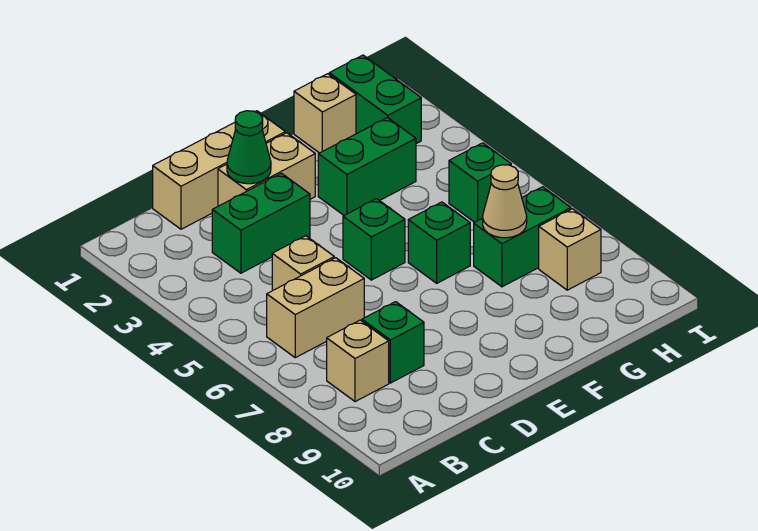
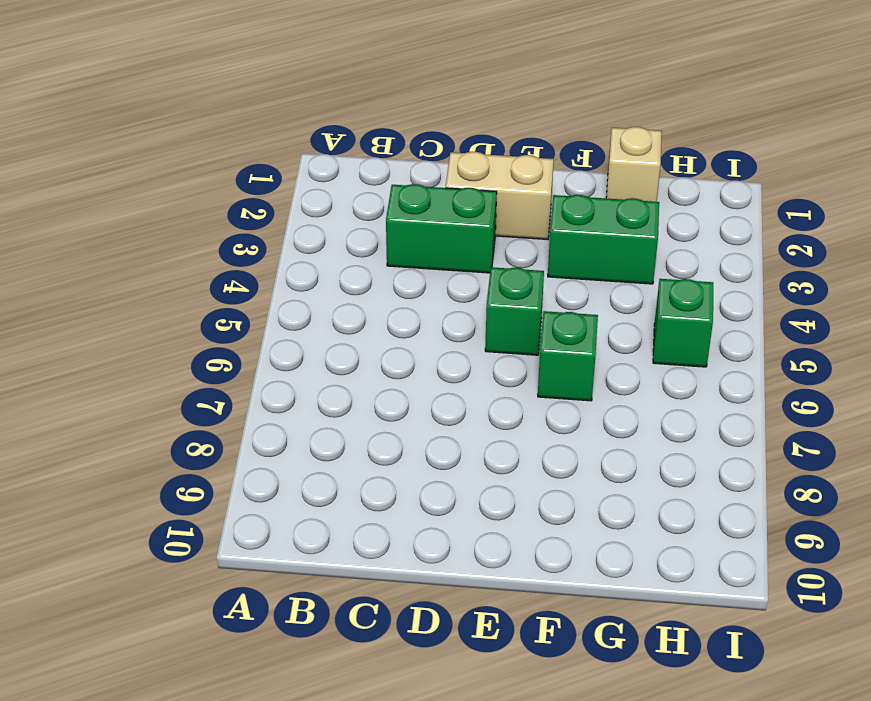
none -> tan 1x2 brick [267,258,364,358]
none -> tan 1x1 brick [327,320,389,402]
none -> tan 1x3 brick [153,111,285,229]

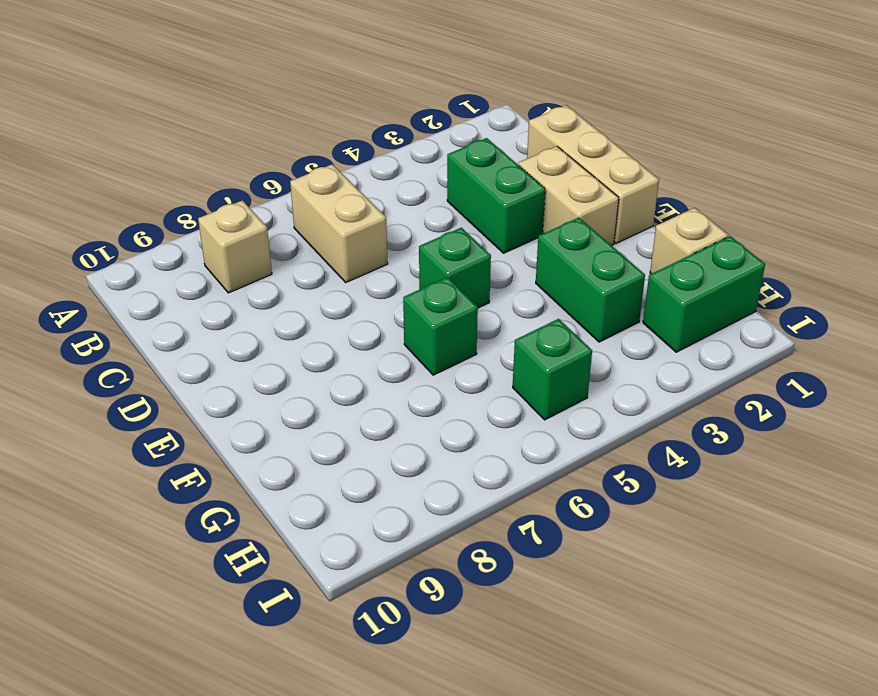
none -> tan 1x1 brick [272,236,334,291]
none -> green 1x1 brick [362,302,424,383]
none -> green 1x2 brick [474,187,571,287]

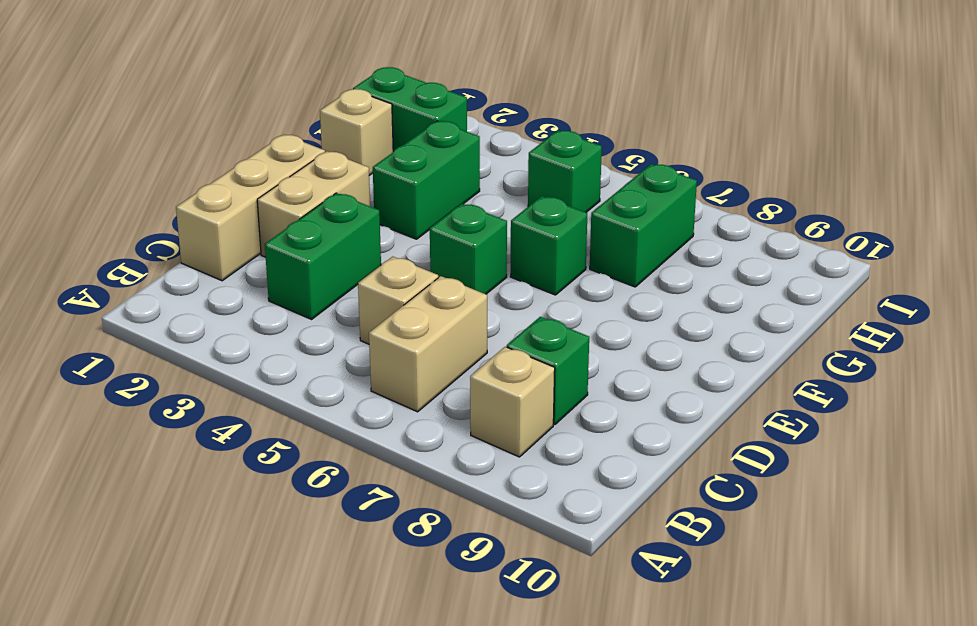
none -> tan 1x1 brick [539,209,601,290]
none -> green 1x1 cone [227,111,271,184]
none -> tan 1x1 cone [483,165,527,238]

